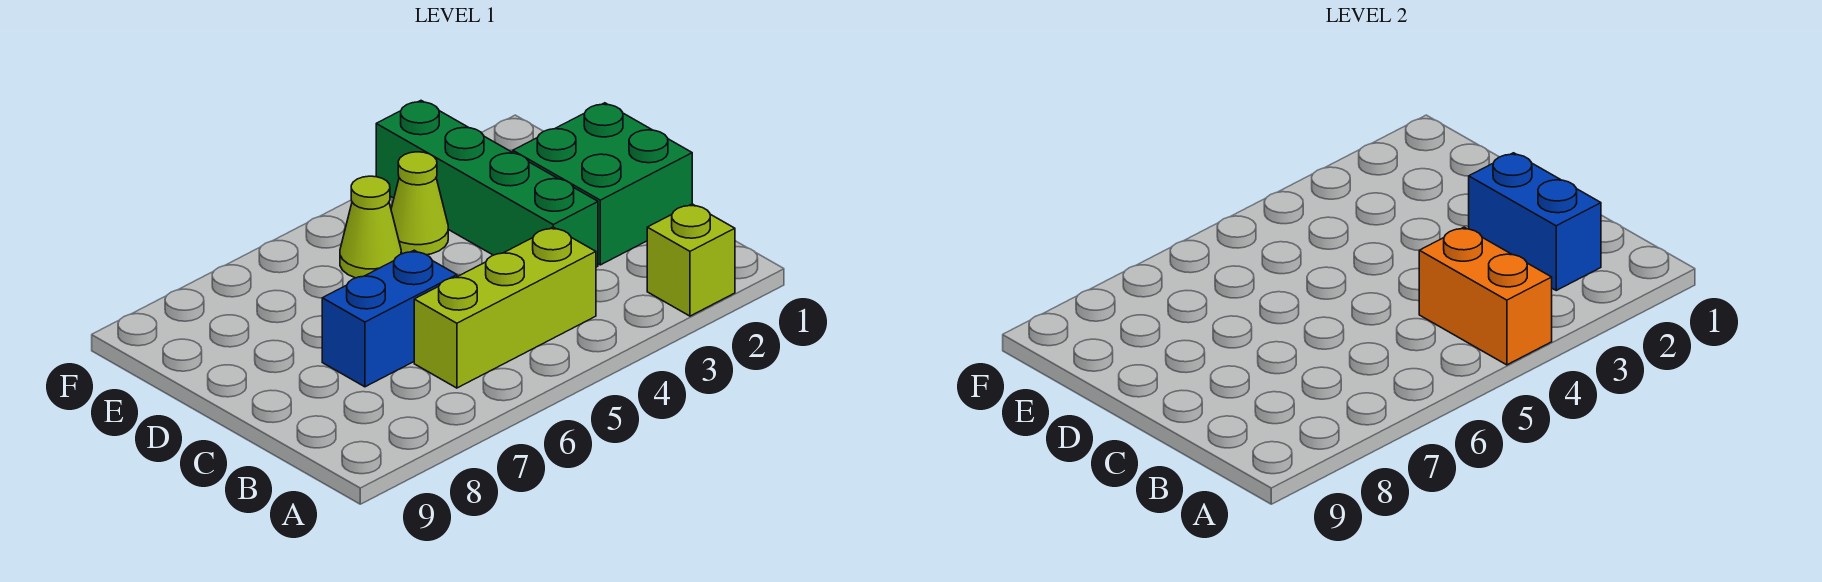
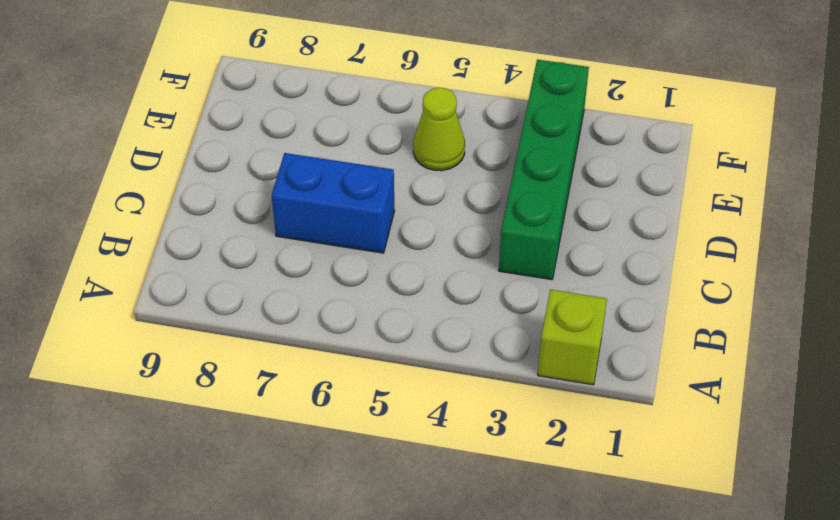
none -> lime 1x3 brick [414,227,596,388]
none -> green 2x2 brick [513,103,692,265]

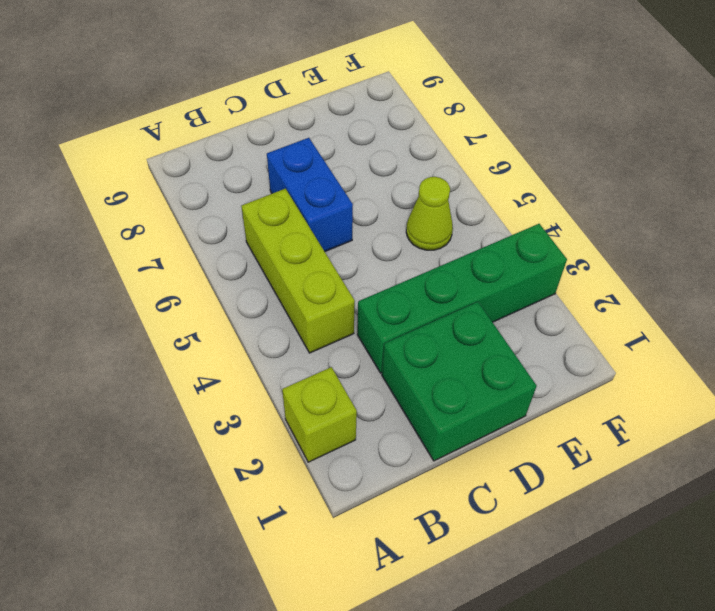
none -> lime 1x1 cone [391,152,448,255]
none -> orange 1x2 brick [1419,227,1552,365]

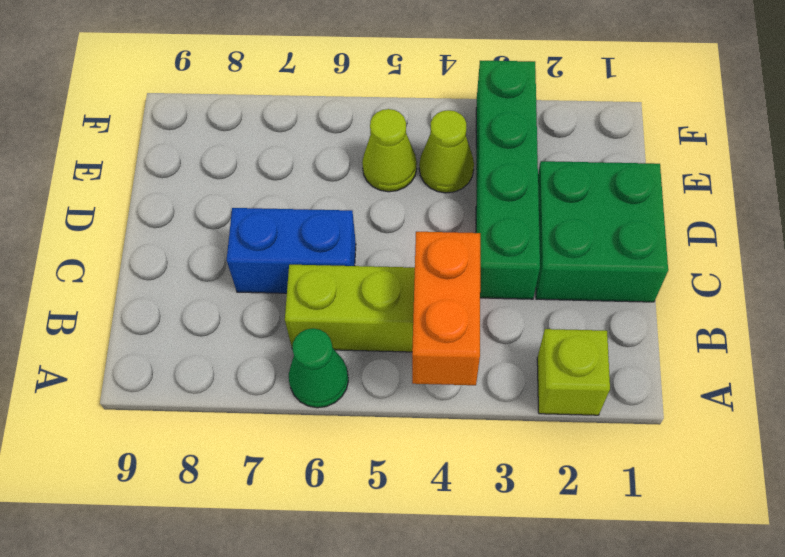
green 1x1 cone [289,328,348,408] -> none
none -> blue 1x2 brick [1469,153,1601,290]

